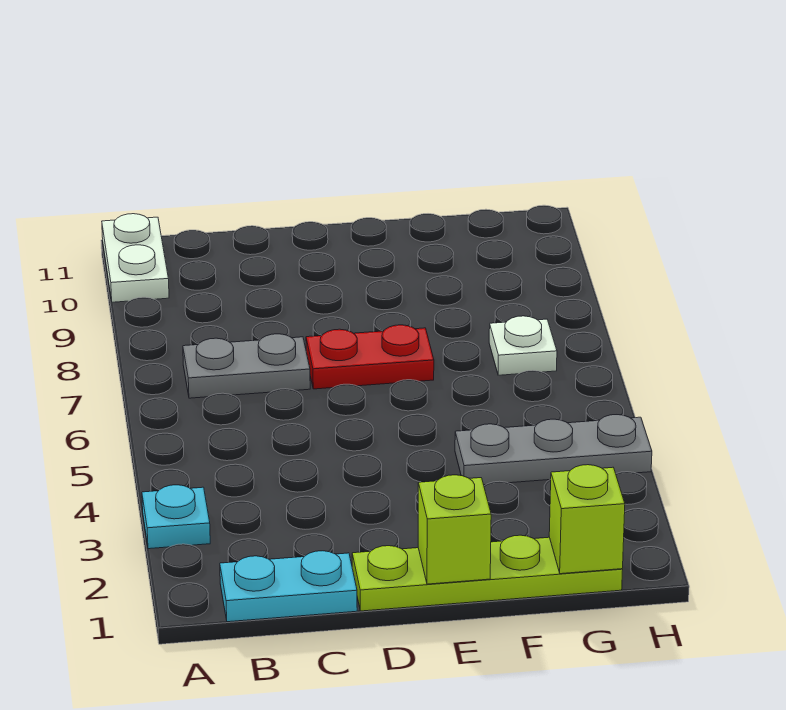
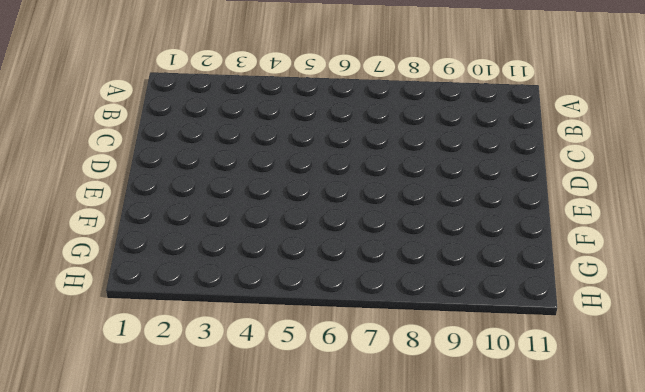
none -> cyan 1x1 plate [142,485,210,549]
none -> white 1x2 plate [102,214,169,302]

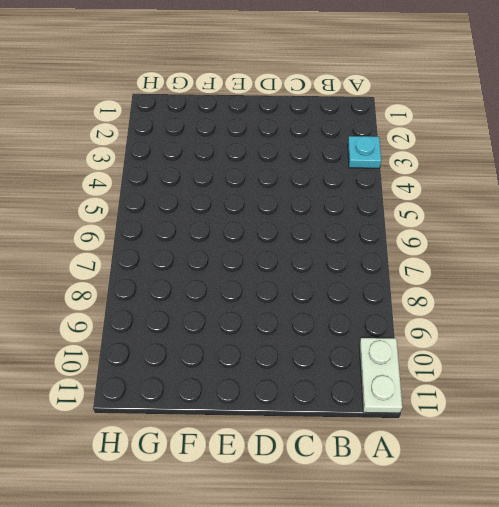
none -> cyan 1x2 plate [220,551,357,622]
none -> grey 1x2 plate [183,334,310,398]

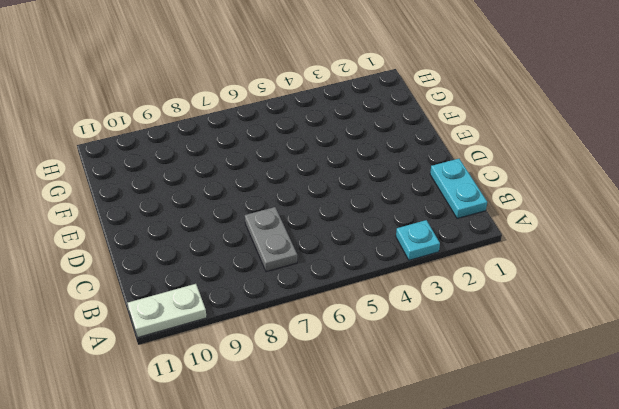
none -> lime 1x4 plate [352,535,623,611]
none -> red 1x2 plate [306,325,434,389]

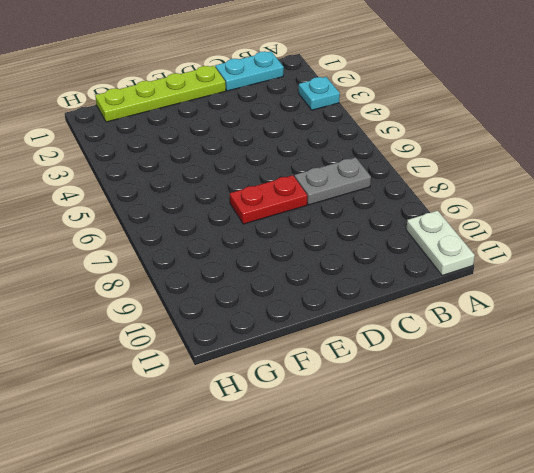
none -> grey 1x3 plate [455,415,652,485]
none -> white 1x1 plate [489,316,557,375]

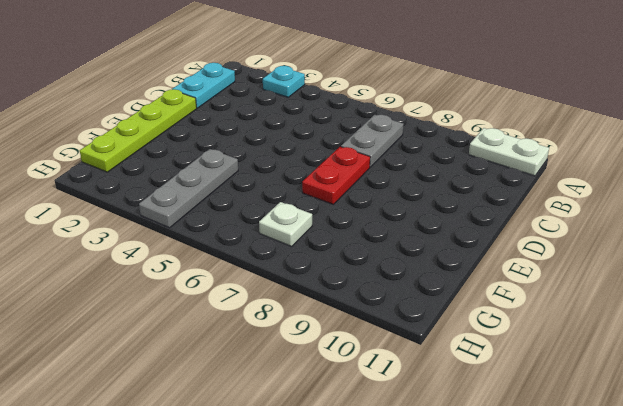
none -> lime 1x1 brick [418,475,491,584]
none -> lime 1x1 brick [549,465,625,574]

